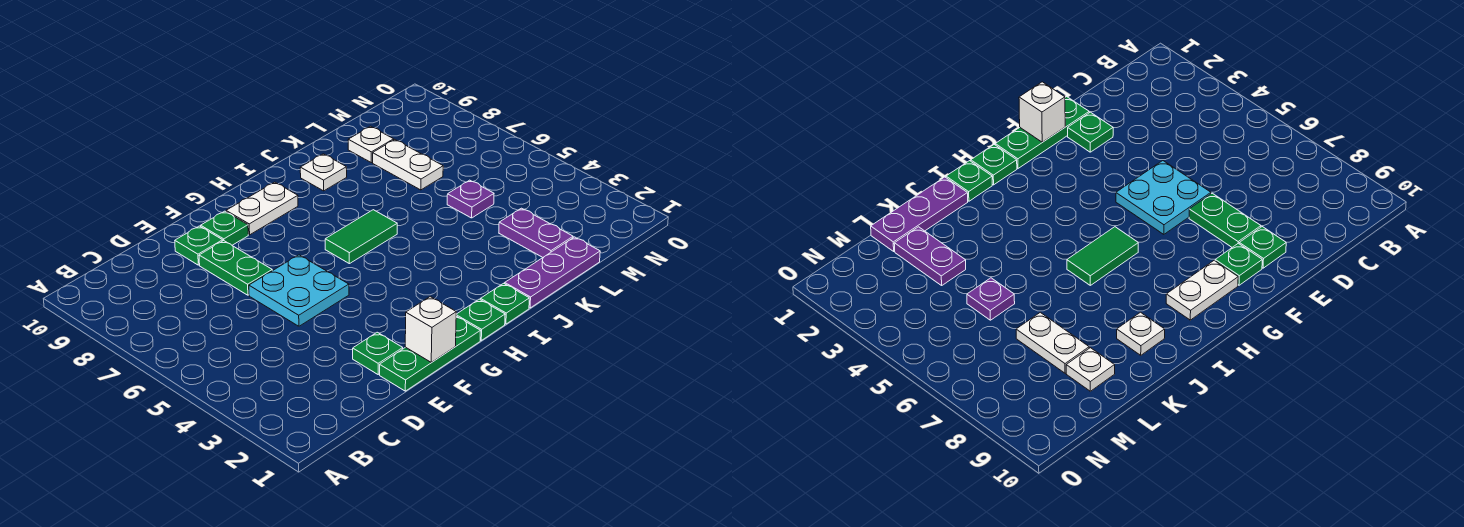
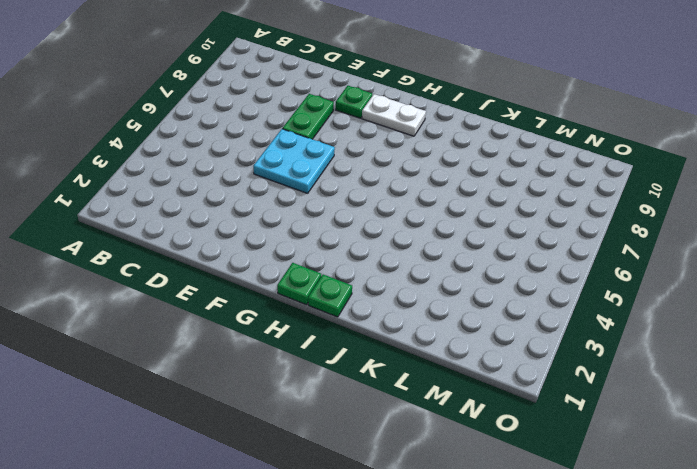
none -> green 1x3 plate [380,316,480,391]
none -> green 1x1 plate [353,332,403,374]
none -> green 1x1 plate [175,226,223,265]

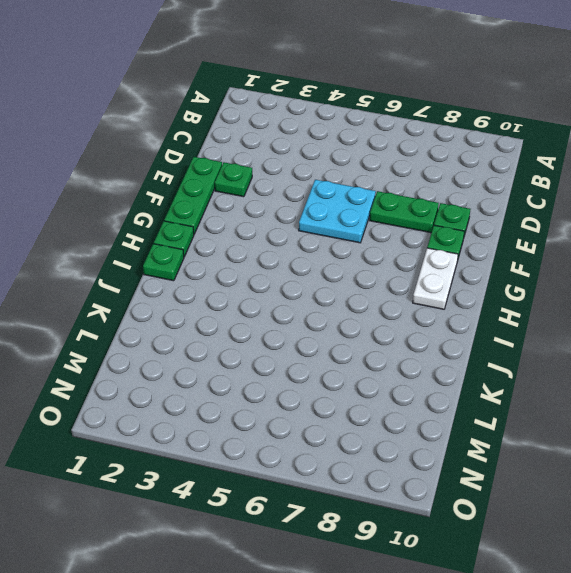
none -> green 1x2 tile [325,210,397,264]
none -> purple 1x3 plate [505,237,600,308]
none -> white 1x1 plate [300,154,347,191]

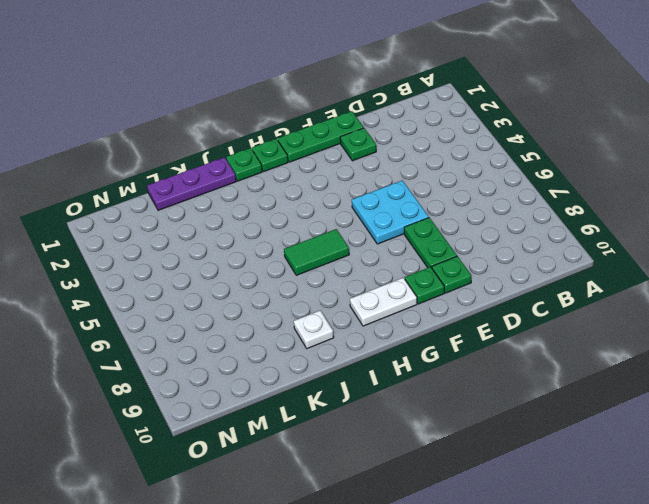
none -> purple 1x2 plate [499,208,573,257]
none -> purple 1x1 plate [447,180,494,218]
none -> white 1x2 plate [373,140,443,190]

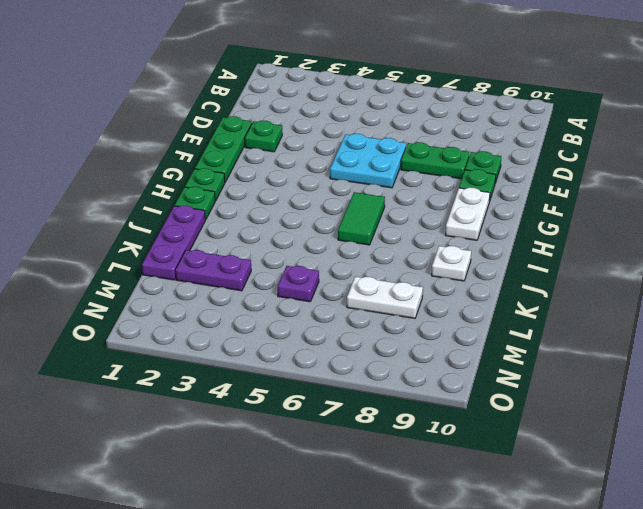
none -> white 1x1 plate [348,126,394,163]
none -> white 1x1 brick [405,297,456,362]

